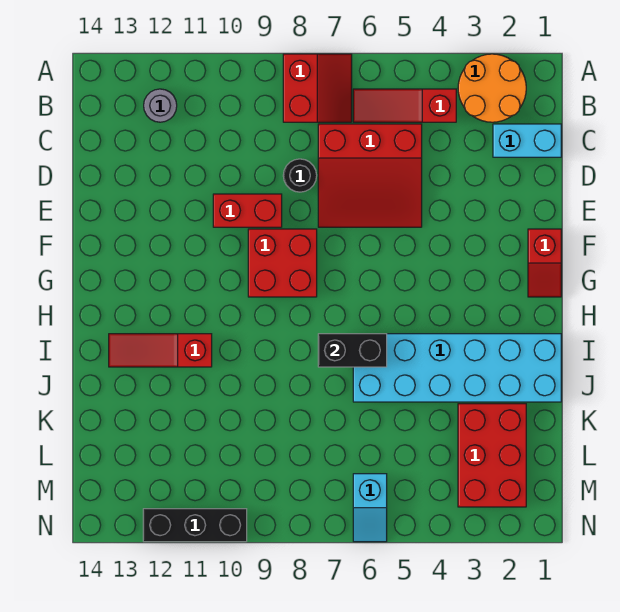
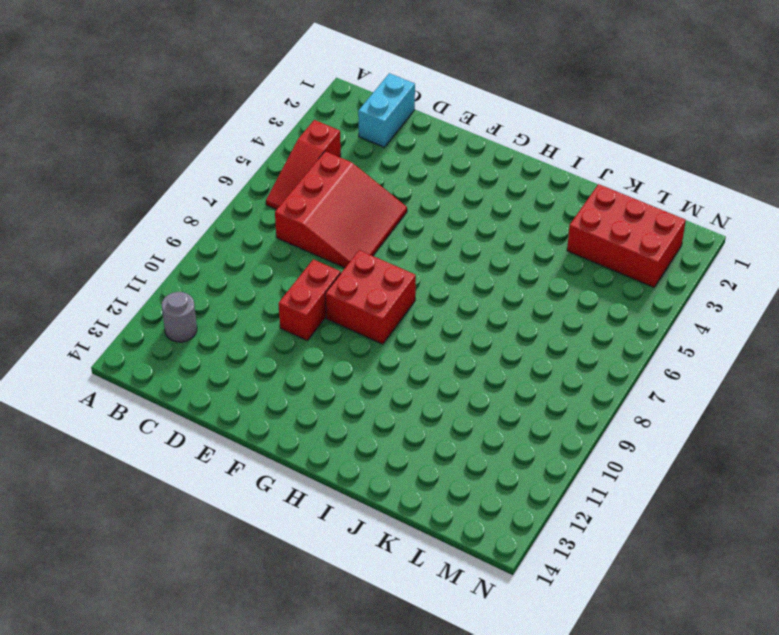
none -> orange 2x2 round brick [458,54,526,122]
none -> red 2x2 slope [283,54,352,122]
none -> black 1x1 round brick [283,159,317,192]

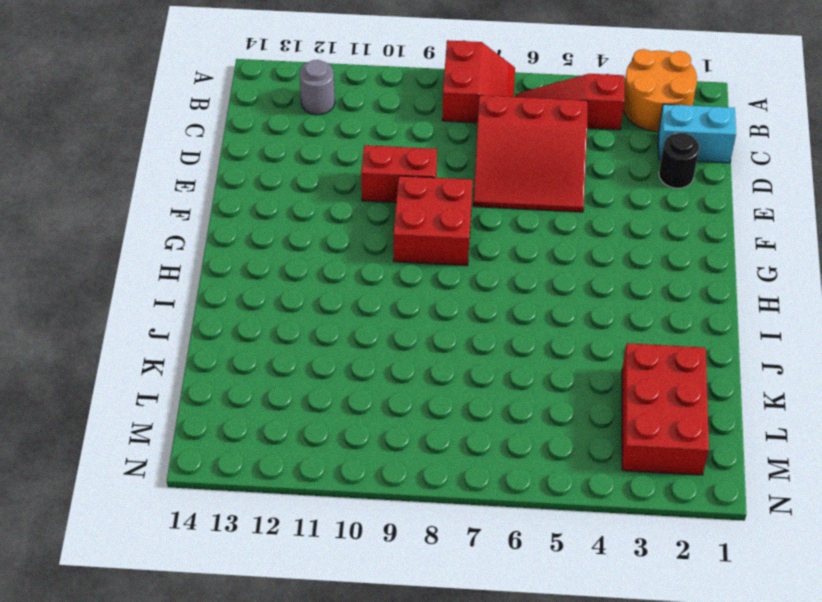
black 1x1 round brick [659,133,699,188] -> black 1x1 round brick moved to [283,159,317,192]
none -> red 1x2 slope [528,229,561,297]
none -> cyan 2x6 brick [353,334,561,402]
none -> red 1x3 slope [109,334,212,367]

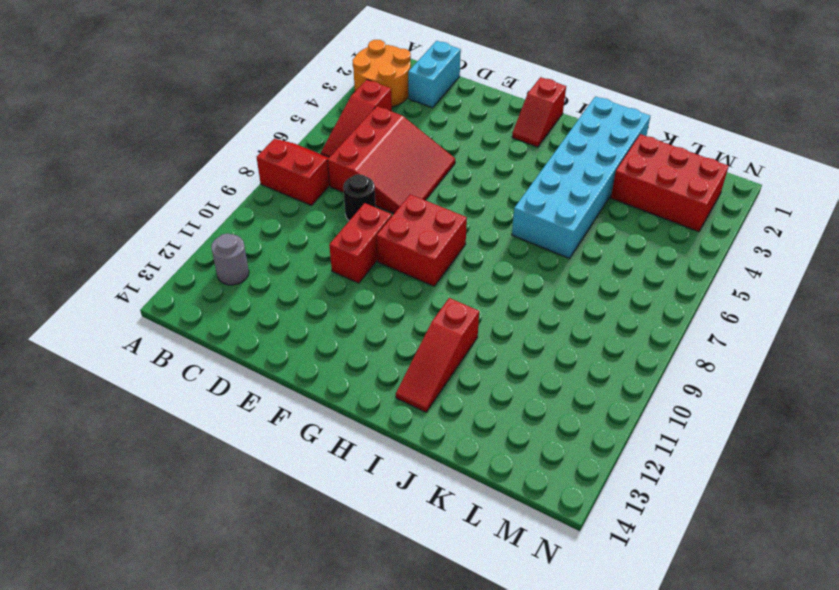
red 1x2 slope [512,77,566,147] -> red 1x2 slope turned to [528,229,561,297]
none -> cyan 1x2 slope [353,474,387,542]
none -> black 1x3 brick [143,509,247,542]
none -> black 1x2 brick [318,334,387,367]

